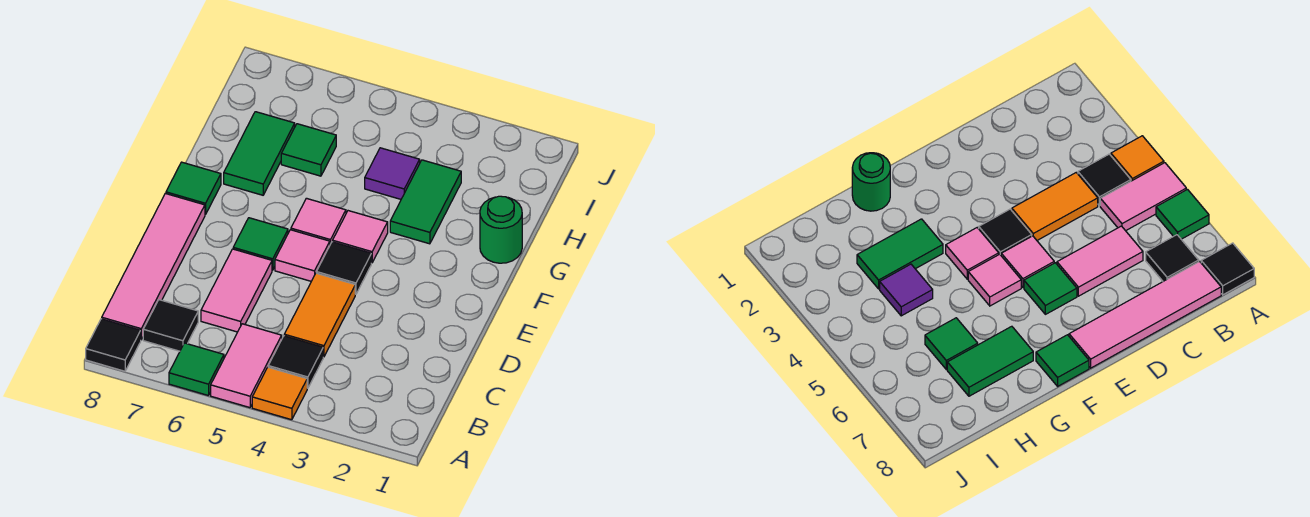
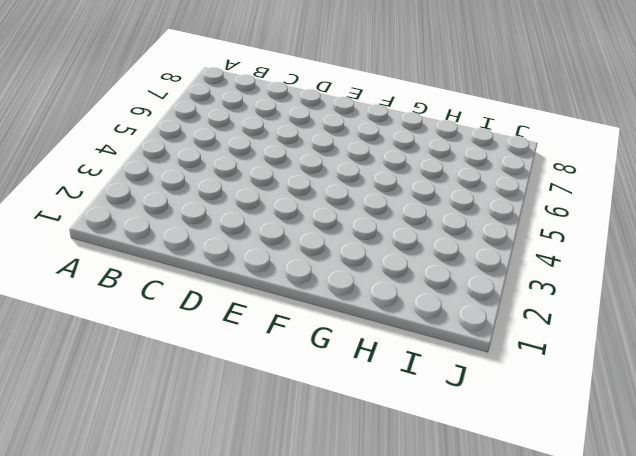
none -> orange 1x1 tile [252,367,307,420]
none -> pink 1x2 tile [211,324,282,408]
none -> green 1x1 tile [169,343,224,396]

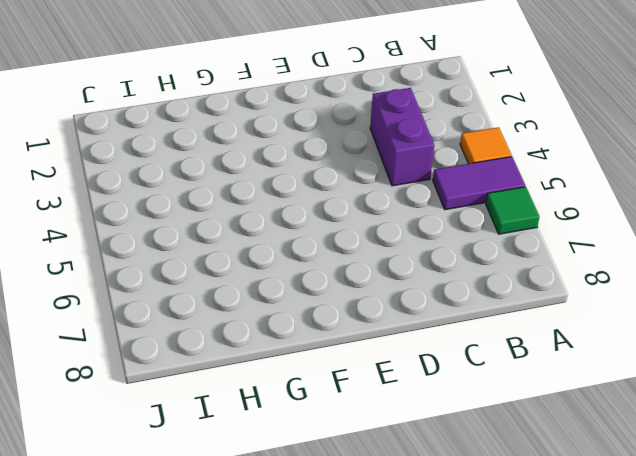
purple 1x2 tile [433,157,525,210] -> pink 1x2 tile [211,324,282,408]
purple 1x2 brick [370,88,434,186] -> orange 1x2 tile [284,273,355,357]
none -> black 1x1 tile [86,319,141,371]
none -> black 1x1 tile [268,336,323,388]
none -> black 1x1 tile [143,300,198,351]

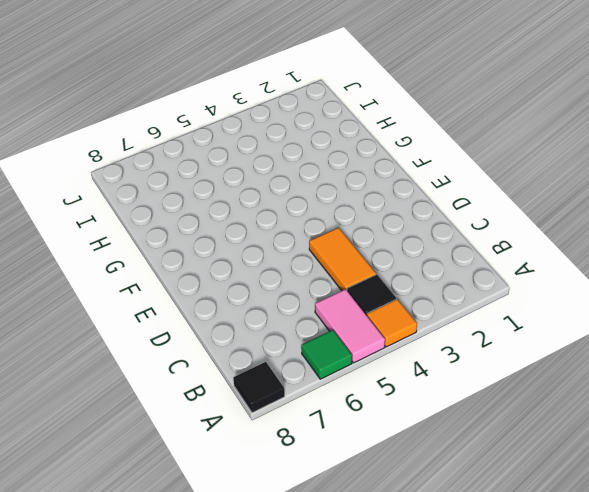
none -> black 1x1 tile [143,300,198,351]
none -> pink 1x4 tile [102,193,205,340]
none -> pink 1x2 tile [201,249,272,332]

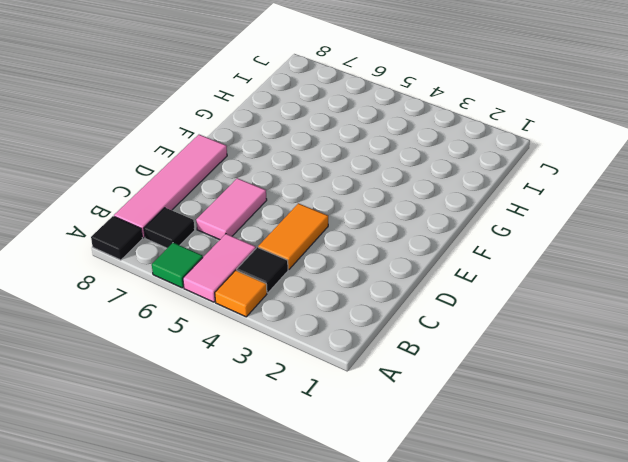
none -> black 1x1 tile [317,242,371,294]
none -> pink 1x1 tile [275,230,330,281]
none -> green 1x1 tile [233,218,288,270]

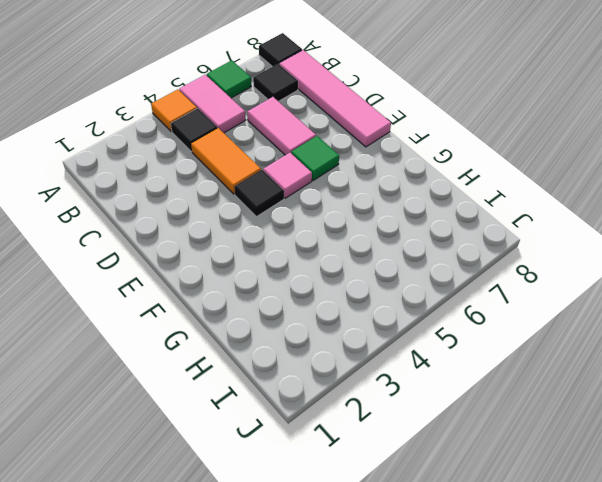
none -> pink 1x1 tile [333,211,388,263]
none -> pink 1x1 tile [291,198,346,244]
none -> green 1x1 tile [166,162,221,215]

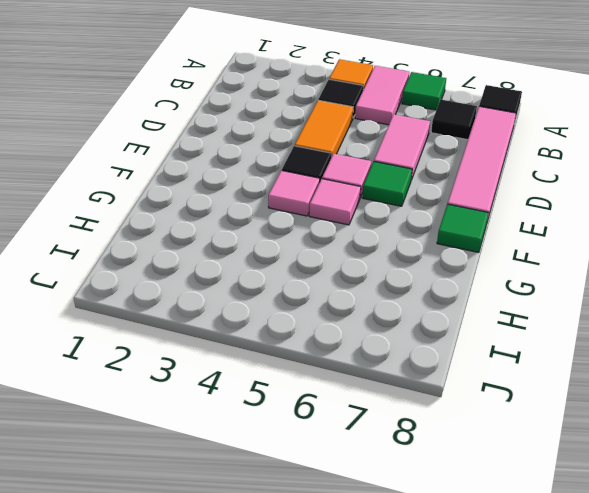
none -> green 1x1 round brick [480,196,522,263]
none -> green 1x2 tile [390,160,461,244]
none -> green 1x2 tile [224,112,295,195]

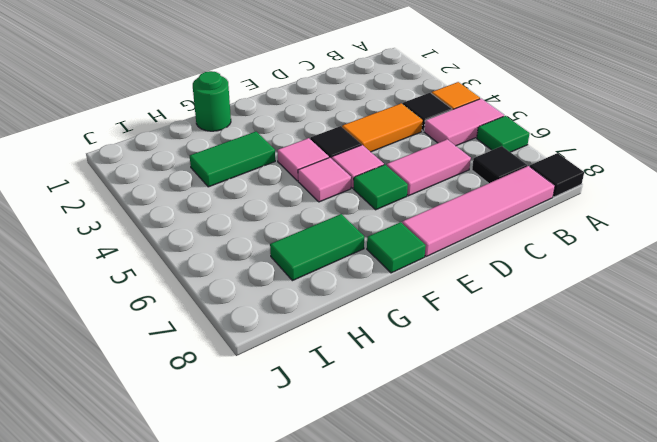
none -> purple 1x1 tile [365,148,420,199]
none -> green 1x1 tile [281,124,336,176]

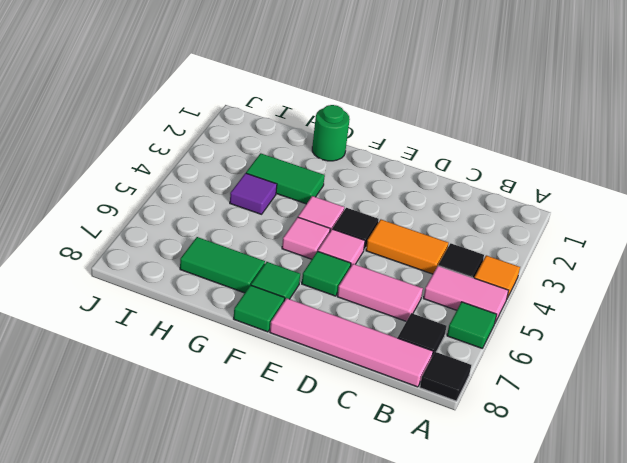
green 1x1 tile [251,262,300,301] -> green 1x1 tile moved to [281,124,336,176]

